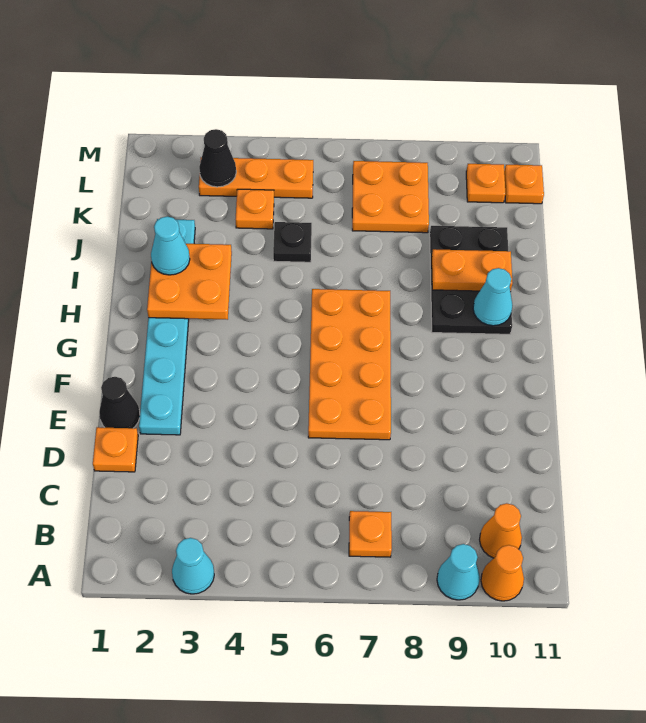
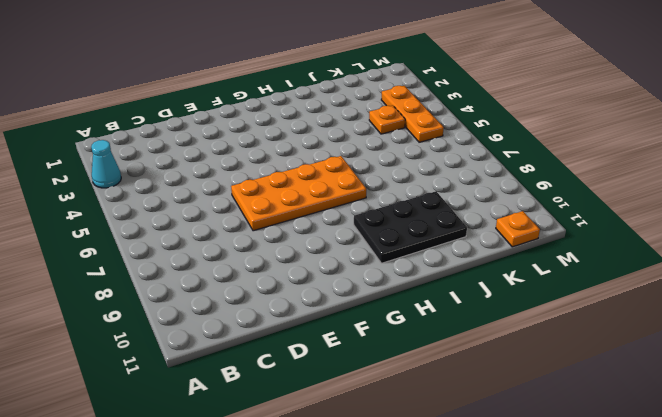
none -> cyan 1x1 cone [437,544,480,600]
none -> orange 1x1 cone [481,545,524,601]
none -> orange 1x1 plate [349,511,392,557]

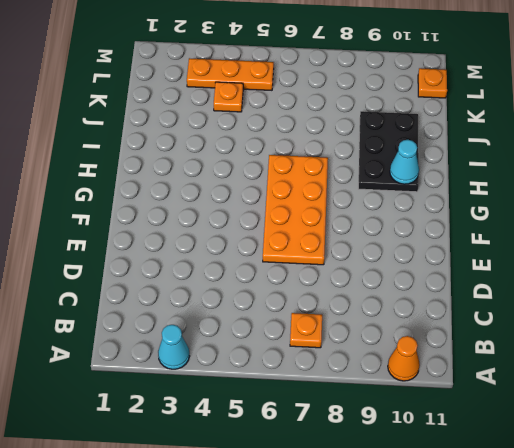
none -> cyan 1x1 cone [437,544,480,600]
none -> orange 1x1 cone [480,503,522,558]
none -> orange 1x1 plate [93,427,138,472]

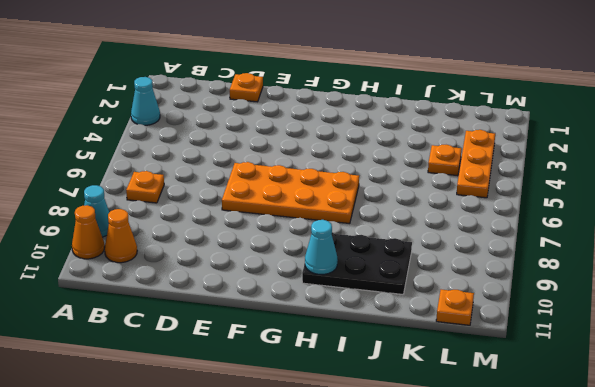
none -> black 1x1 cone [99,377,140,428]
none -> cyan 1x6 plate [139,219,195,435]
none -> black 1x1 plate [273,222,312,262]

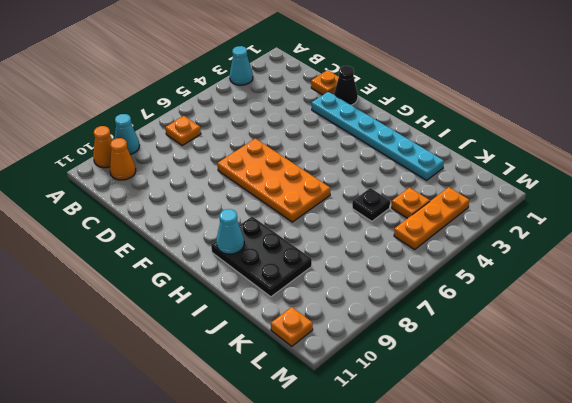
none -> orange 2x2 plate [352,161,429,233]
none -> orange 1x1 plate [466,164,505,203]
none -> orange 2x2 plate [147,244,232,320]

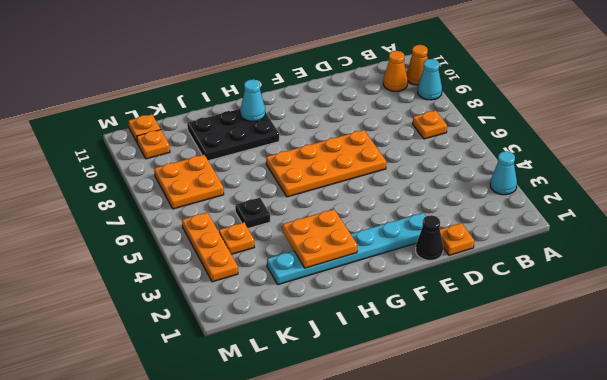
none -> orange 1x2 plate [432,249,512,291]
none -> black 1x1 cone [199,129,236,187]
none -> cyan 1x1 cone [151,216,190,275]

